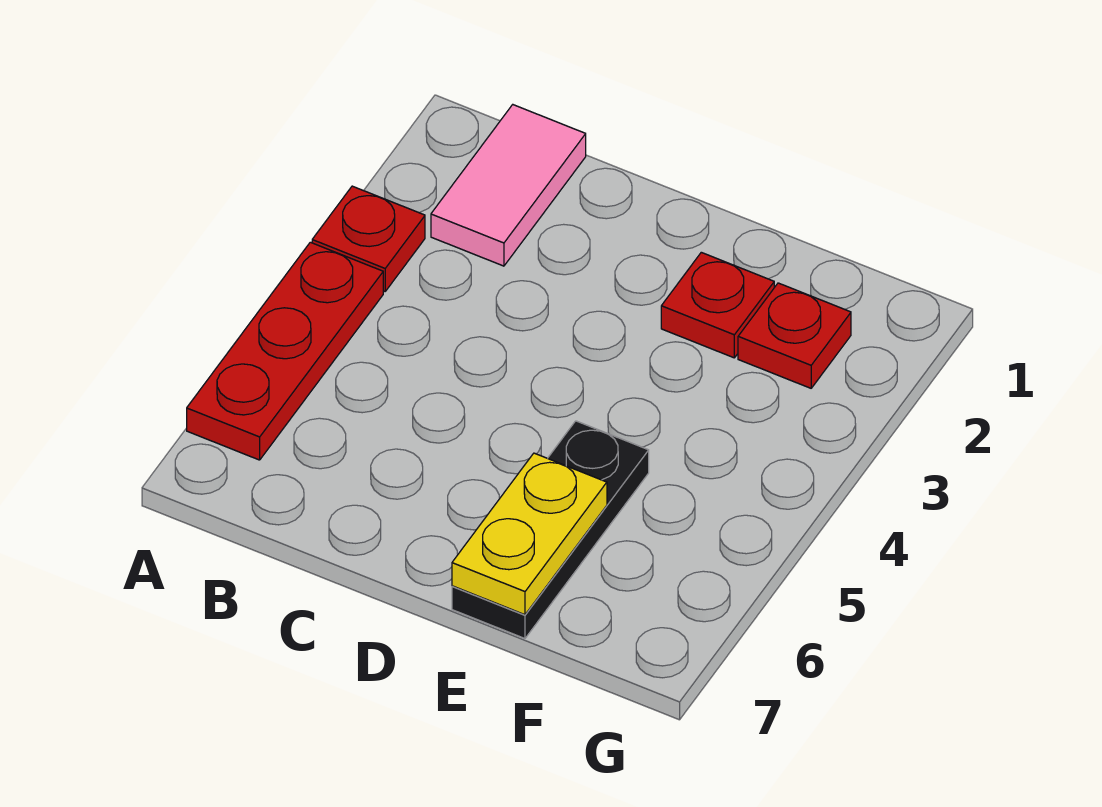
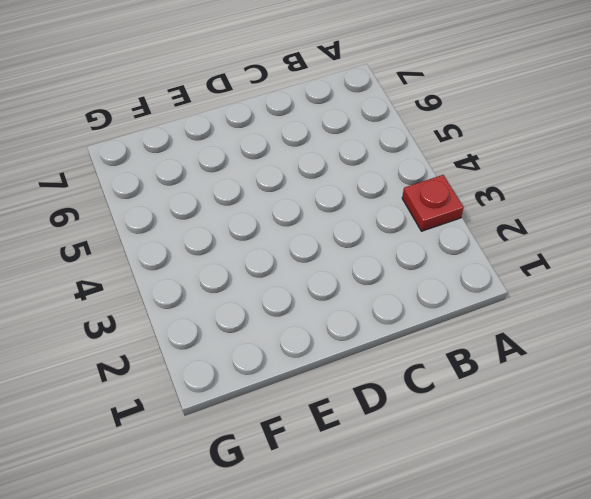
none -> red 1x3 plate [187,242,383,460]
none -> pink 1x2 tile [431,105,586,266]

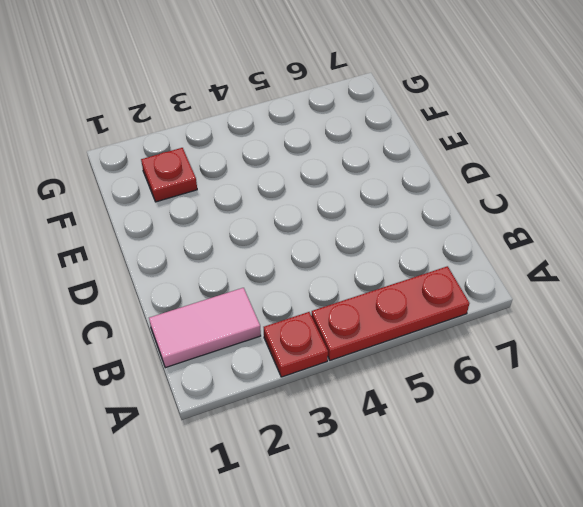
none -> red 1x1 plate [661,252,774,358]
none -> black 1x3 plate [452,421,649,639]

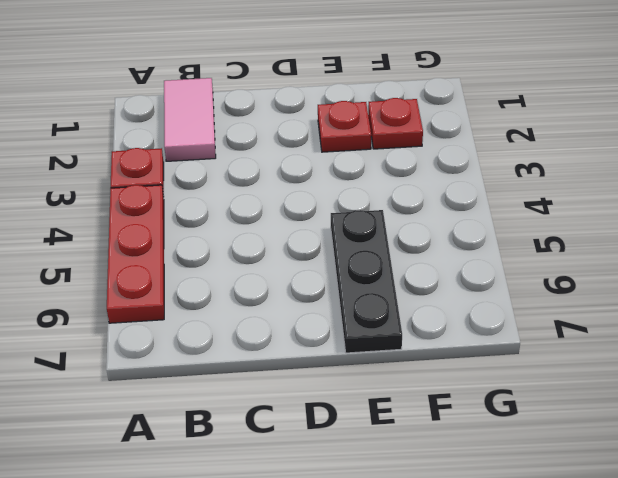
none -> yellow 1x2 plate [452,453,607,615]

